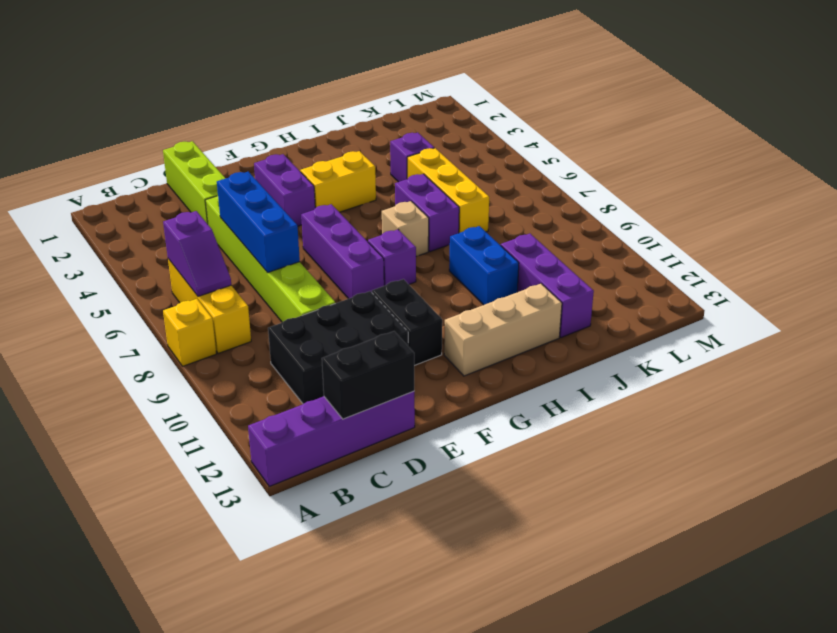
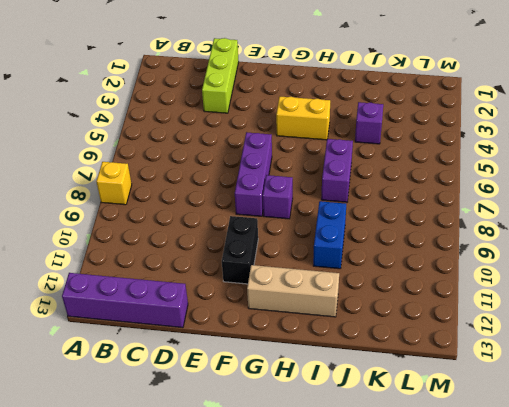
none -> yellow 1x3 brick [168,259,251,354]
none -> black 2x3 brick [268,291,408,404]
none -> lime 1x6 brick [205,195,335,323]

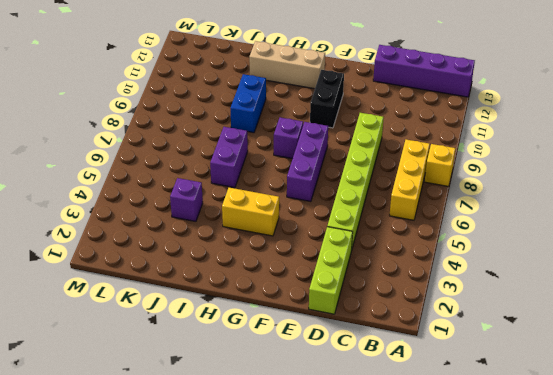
none -> black 2x3 brick [268,291,408,404]
none -> purple 1x2 brick [254,154,315,226]
none -> tan 1x1 brick [382,201,429,257]

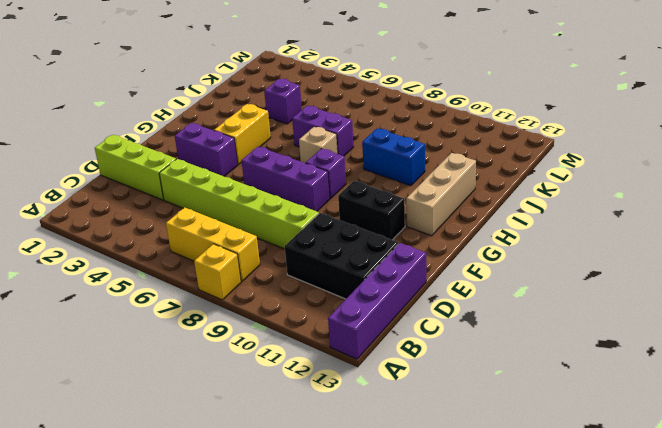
black 2x3 brick [285,213,398,299] -> black 2x3 brick turned to [268,291,408,404]
none -> yellow 1x3 brick [407,148,489,233]
none -> purple 1x3 brick [501,234,594,337]
none -> purple 1x2 slope [163,211,231,296]

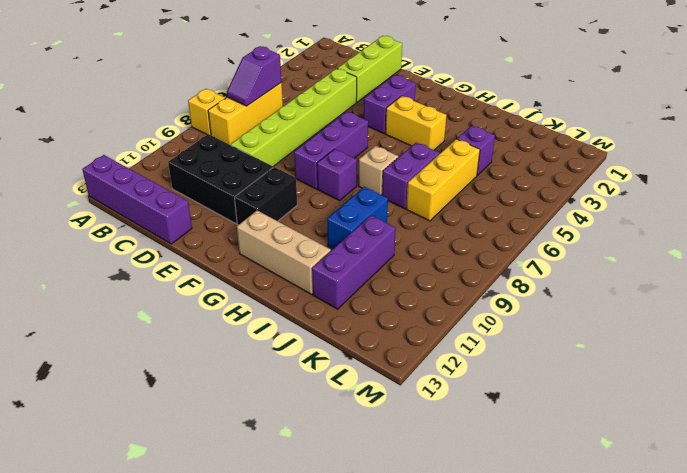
none -> black 1x2 brick [322,331,414,419]
none -> blue 1x3 brick [217,172,300,273]

